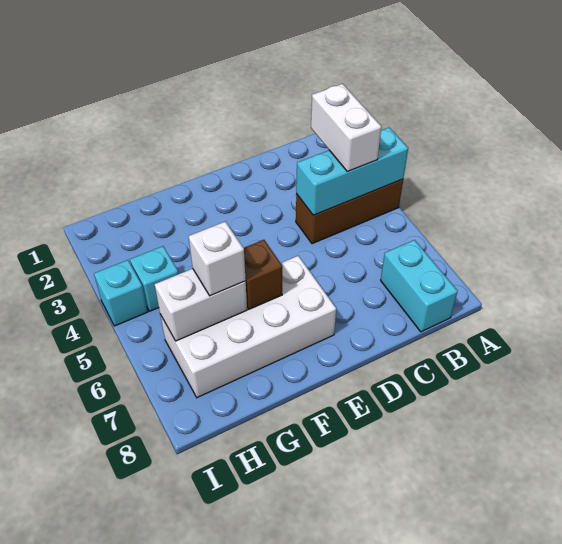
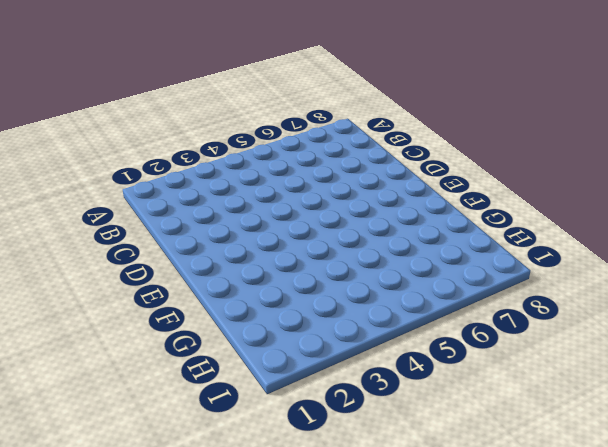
none -> brown 1x3 brick [296,179,403,244]
none -> cyan 1x2 brick [381,240,458,332]

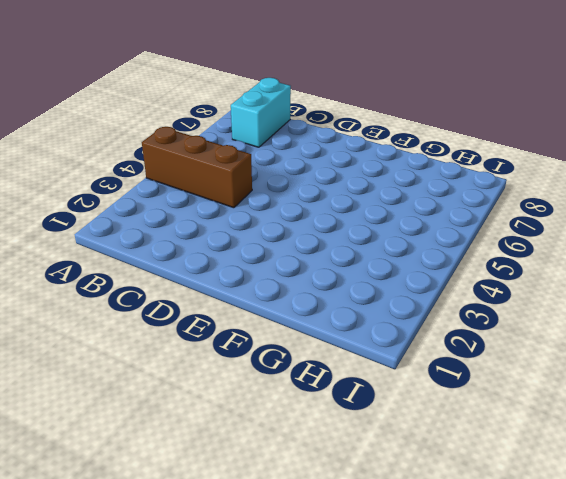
none -> white 2x4 brick [160,256,336,398]
none -> cyan 1x1 brick [130,246,178,311]

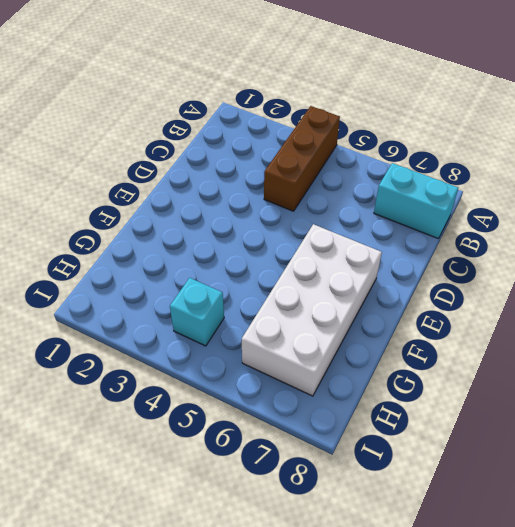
none -> cyan 1x1 brick [94,260,148,326]
none -> cyan 1x3 brick [296,127,408,215]

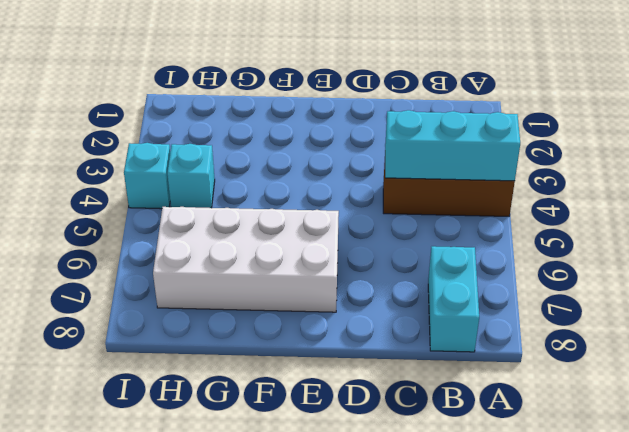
none -> brown 1x1 brick [244,240,282,309]
none -> white 1x2 brick [155,269,247,341]

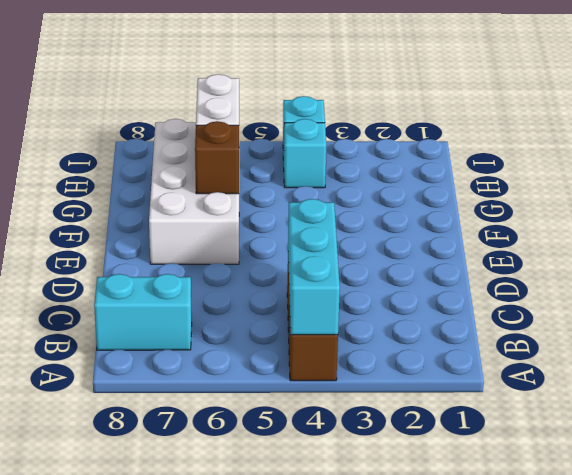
none -> white 1x2 brick [311,84,381,172]
none -> white 1x1 brick [189,222,246,296]

